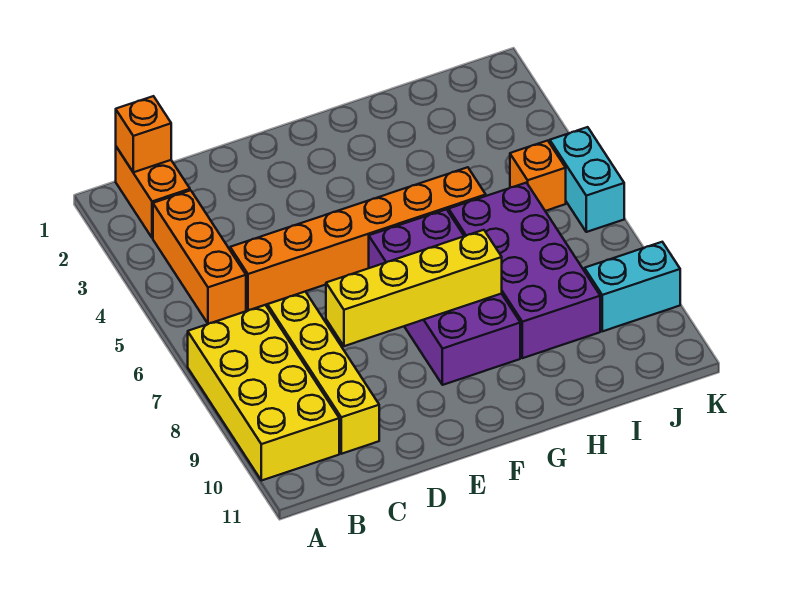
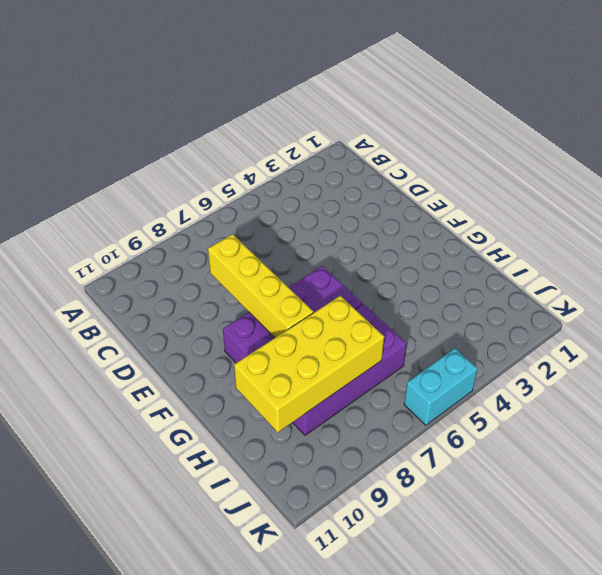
yellow 2x4 brick [234,296,384,432] -> yellow 2x4 brick moved to [188,305,339,481]
none -> orange 1x2 brick [116,147,190,238]
none -> orange 1x3 brick [153,190,246,324]
none -> orange 1x6 brick [230,167,486,310]

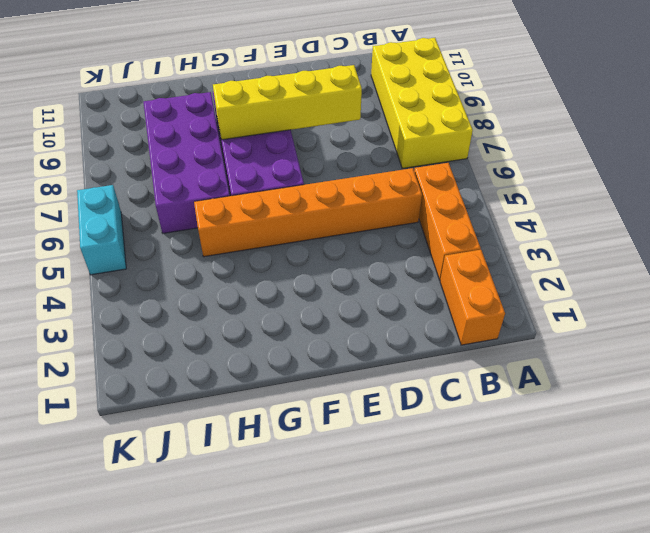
none -> yellow 1x4 brick [268,291,379,454]
none -> orange 1x1 brick [510,141,566,211]
none -> cyan 1x2 brick [585,242,680,331]

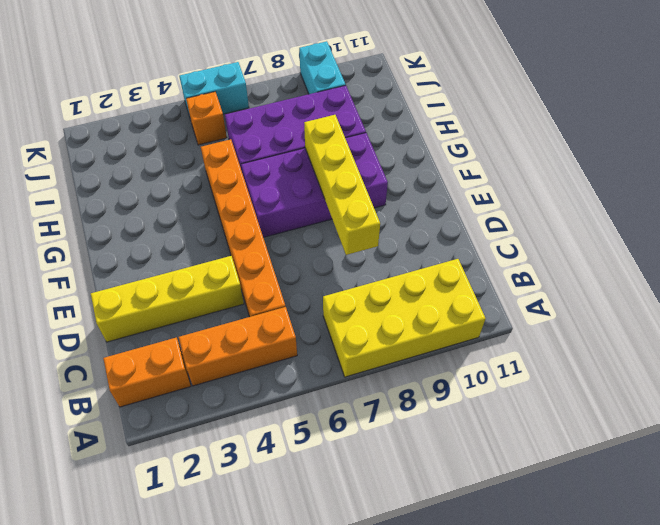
yellow 1x4 brick [91,256,244,342] -> yellow 1x4 brick moved to [268,291,379,454]
none -> orange 1x1 brick [116,96,171,172]

